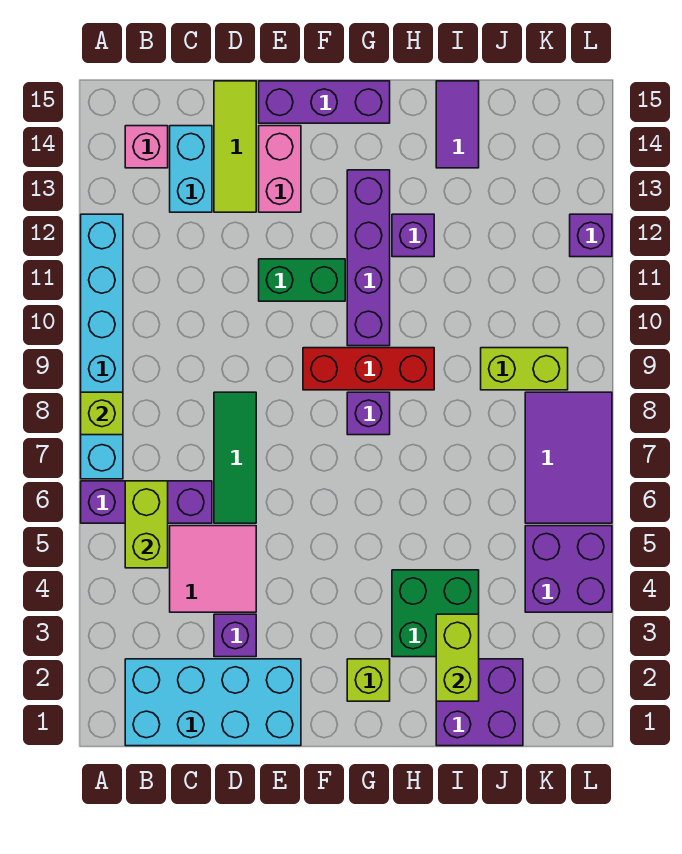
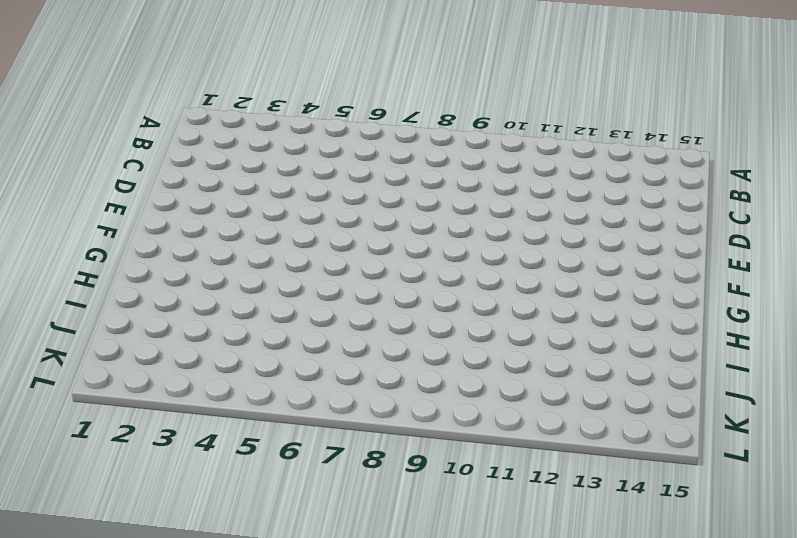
none -> purple 1x3 brick [81,481,212,523]
none -> cyan 1x6 brick [81,214,123,479]
none -> cyan 2x4 brick [125,659,301,746]

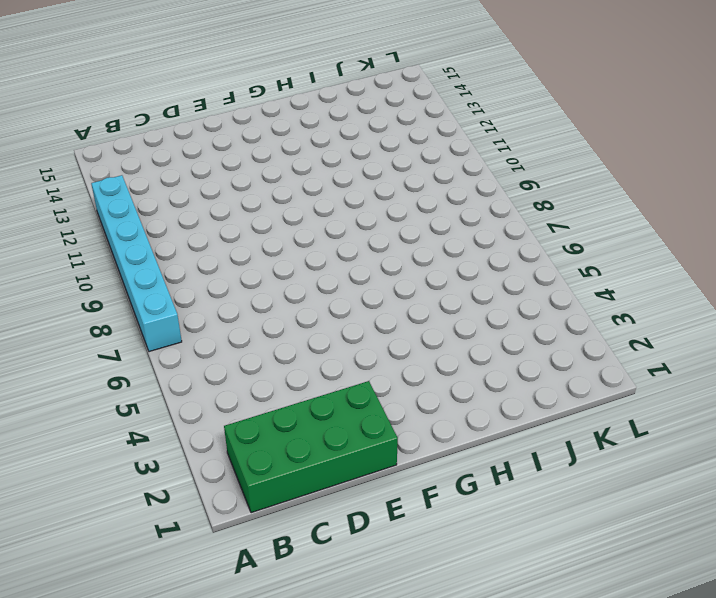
green 2x4 brick [224,381,398,513] -> cyan 2x4 brick [125,659,301,746]
none -> purple 1x3 brick [81,481,212,523]
none -> pink 1x1 brick [125,126,168,168]
none -> pink 2x2 tile [170,526,256,612]

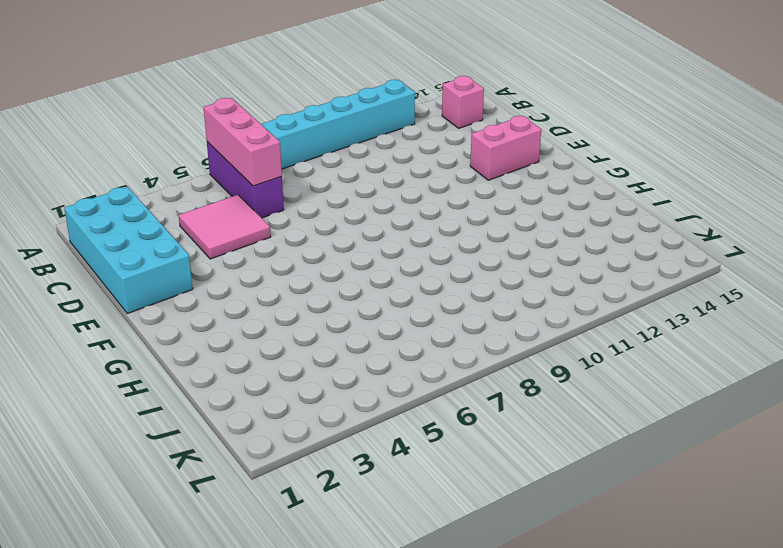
pink 1x3 brick [204,98,282,186] -> lime 1x2 brick [125,481,168,568]
none -> cyan 1x2 brick [170,126,212,212]
none -> purple 1x1 brick [214,614,256,657]
none -> green 1x3 tile [214,392,256,523]

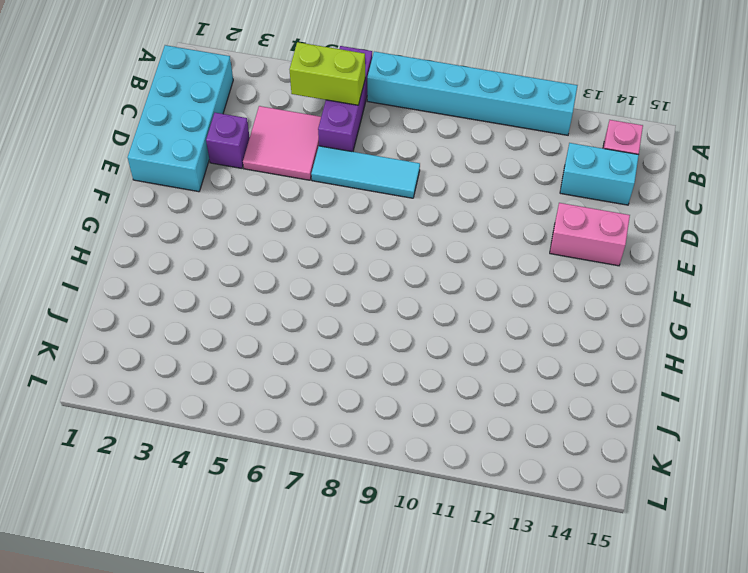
cyan 1x3 tile [311,146,420,198] -> green 1x3 tile [214,392,256,523]
none -> lime 1x3 tile [214,81,256,212]
none -> green 1x2 brick [259,259,345,301]
none -> purple 1x3 brick [259,81,390,123]

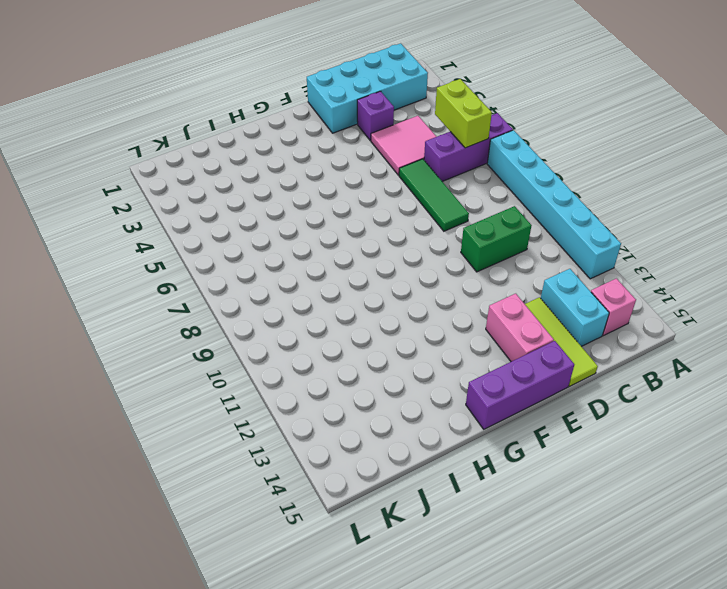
green 1x2 brick [461,206,532,272] -> green 1x2 brick moved to [259,259,345,301]
none -> red 1x3 brick [303,348,434,390]
none -> lime 1x1 brick [347,659,390,701]
none -> purple 1x1 brick [347,392,390,435]

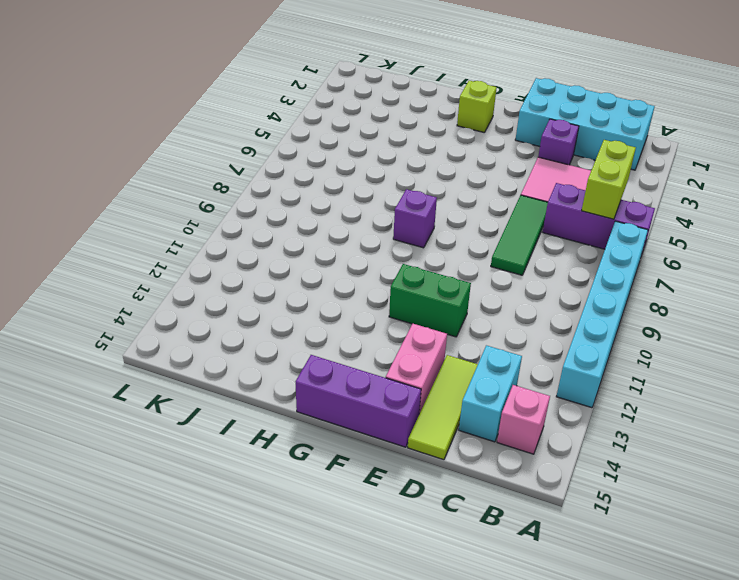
none -> red 1x3 brick [303,348,434,390]
none -> purple 1x4 brick [347,170,390,346]
none -> green 2x2 brick [392,570,479,657]

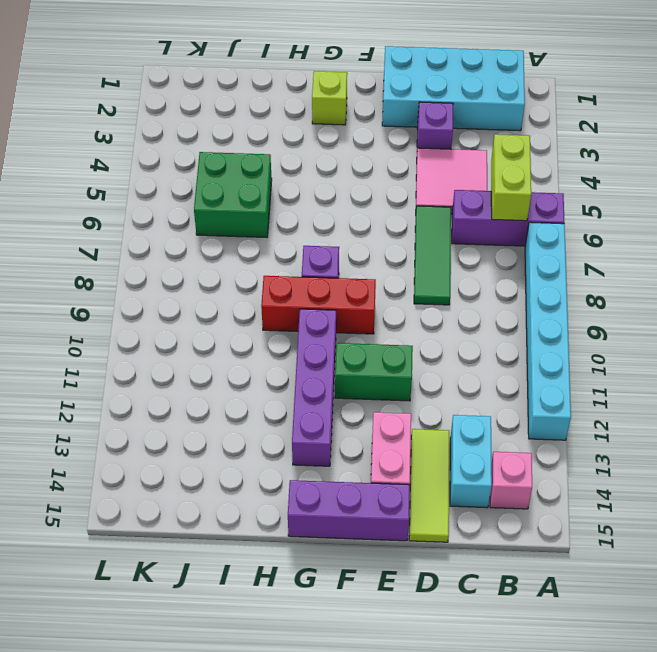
green 2x2 brick [194,152,272,238] -> green 2x2 brick moved to [392,570,479,657]
none -> purple 1x1 brick [392,214,434,257]
none -> purple 2x2 brick [436,659,523,746]
none -> purple 1x2 tile [436,81,479,168]

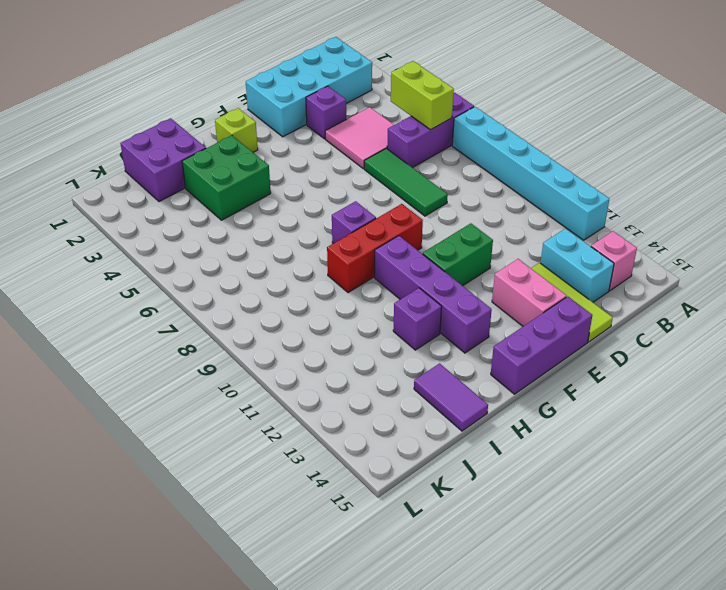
none -> lime 1x2 brick [481,348,568,390]
none -> purple 2x2 brick [525,526,612,612]
none -> purple 2x3 tile [525,392,612,523]

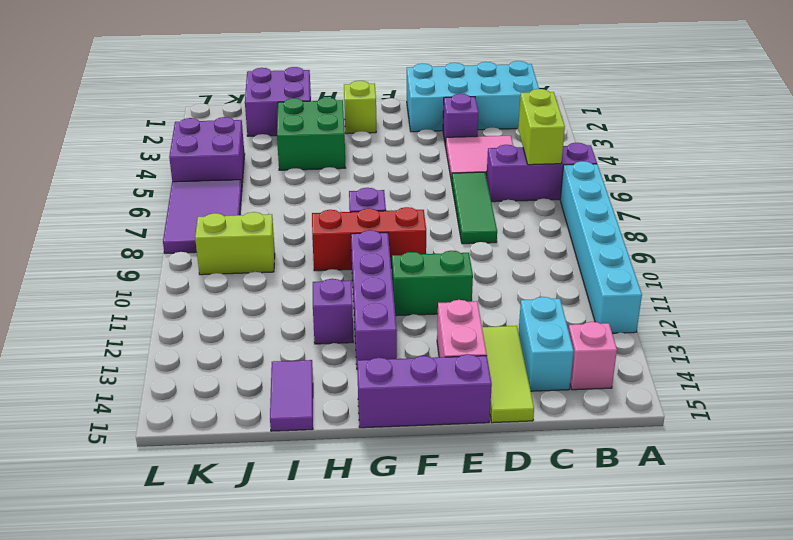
none -> purple 1x1 brick [570,214,612,257]
none -> lime 1x1 brick [81,392,123,435]
none -> lime 1x2 brick [436,614,479,701]

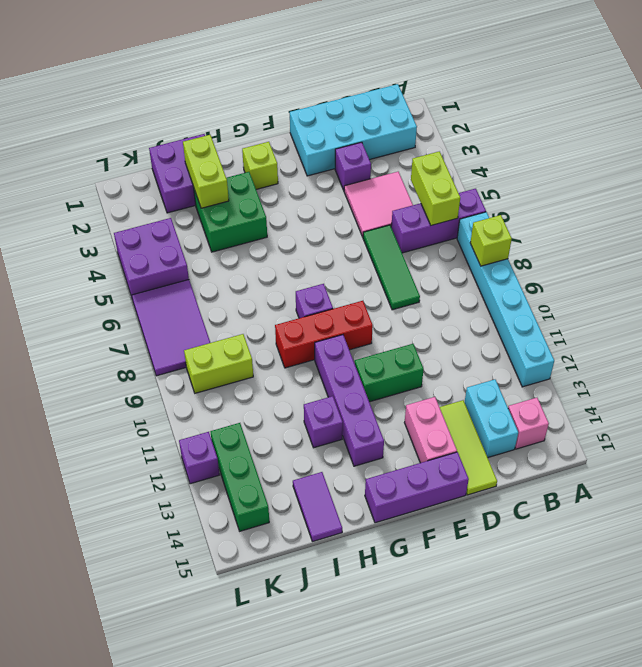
green 1x3 brick [210,423,269,531] -> none

